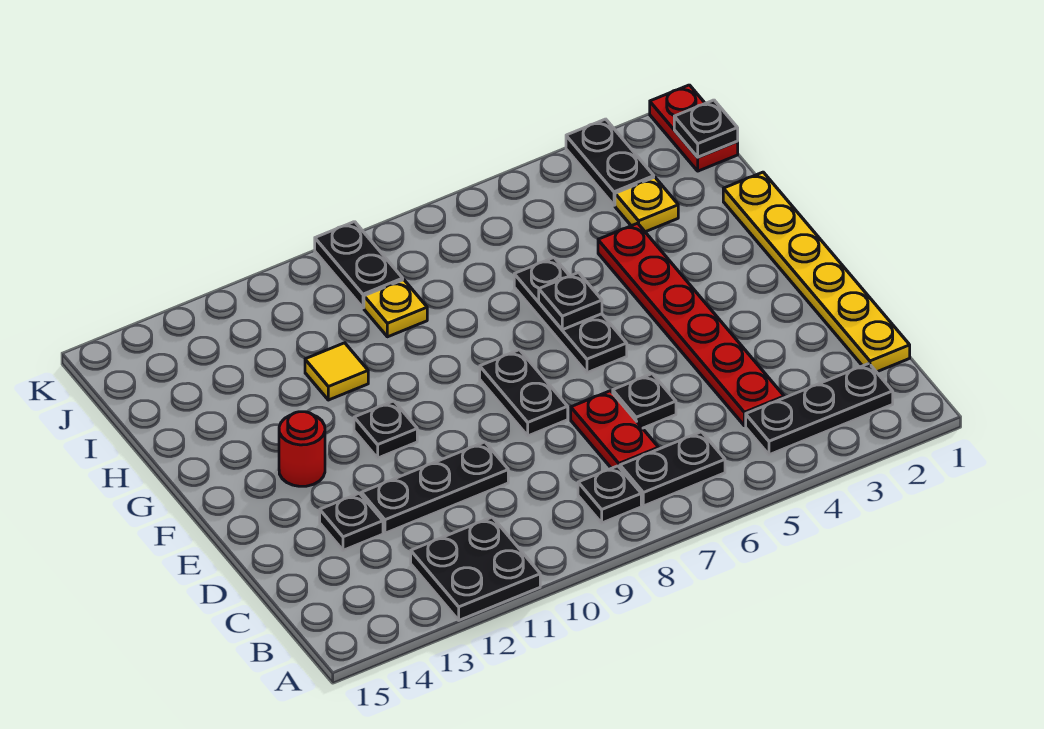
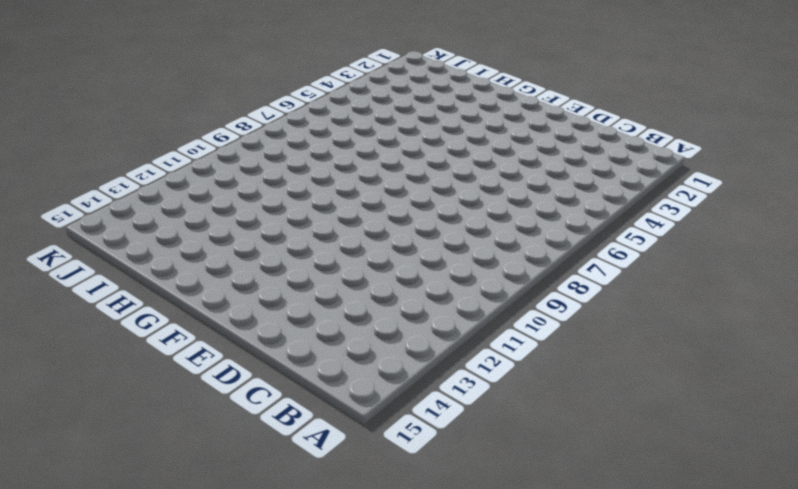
none -> black 2x2 plate [411,517,540,620]
none -> black 1x3 plate [746,364,893,455]
none -> black 1x2 plate [620,432,725,506]

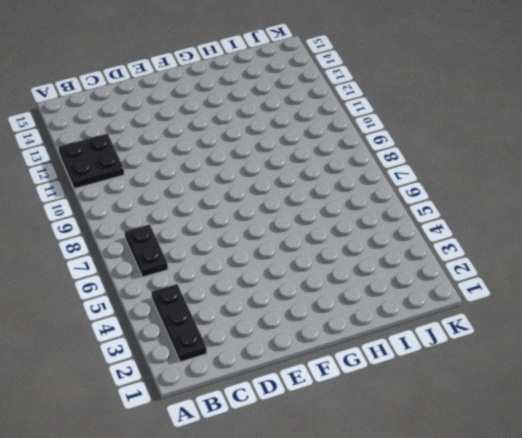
none -> black 1x1 plate [578,466,641,523]
none -> yellow 1x6 plate [723,172,910,372]
none -> red 1x6 plate [598,223,784,426]

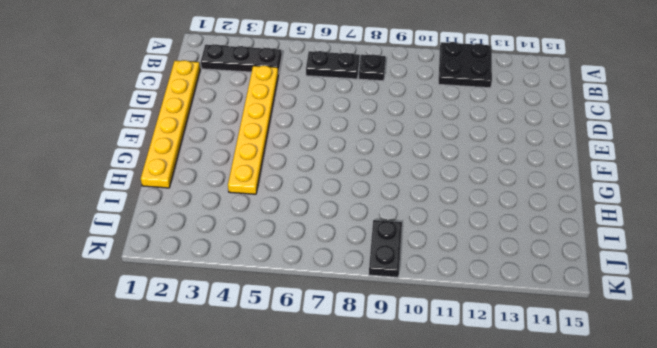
yellow 1x6 plate [228,66,278,194] -> red 1x6 plate [598,223,784,426]
none -> red 1x2 plate [571,391,659,468]
none -> black 1x1 plate [613,374,676,428]
none -> black 1x3 plate [362,442,508,533]

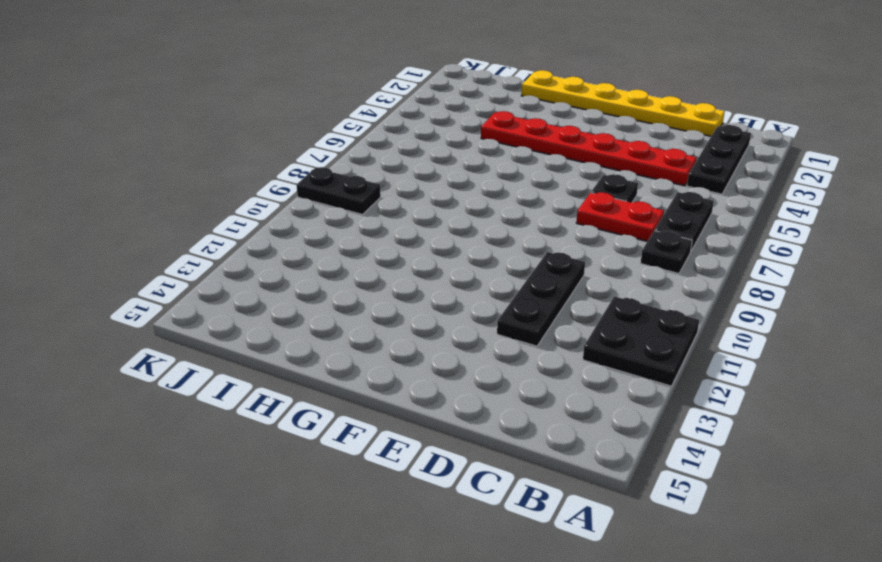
none -> black 1x1 plate [320,493,383,550]
none -> black 1x2 plate [480,350,568,436]
none -> black 1x3 plate [514,258,627,373]

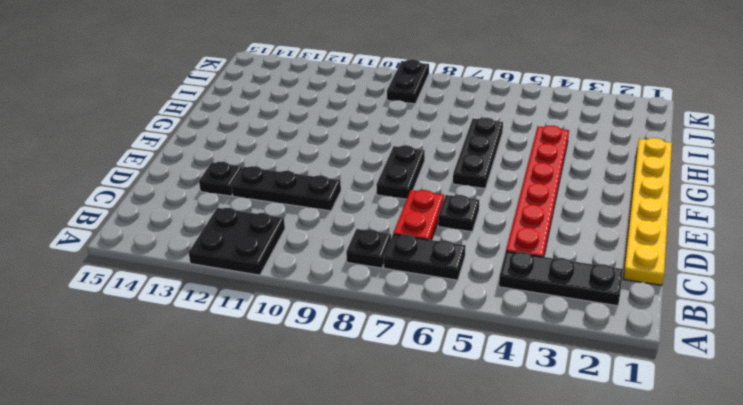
none -> black 1x1 plate [354,401,417,458]
none -> red 1x1 round brick [279,412,325,486]
none -> yellow 1x1 tile [305,343,368,400]

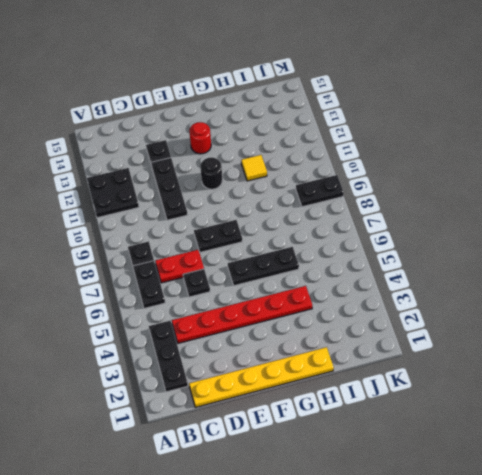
black 1x1 round brick [200,157,222,189] -> black 1x1 plate [354,401,417,458]
none -> yellow 1x1 plate [615,177,678,232]
none -> yellow 1x1 plate [364,280,427,337]
none -> red 1x2 plate [650,85,738,171]

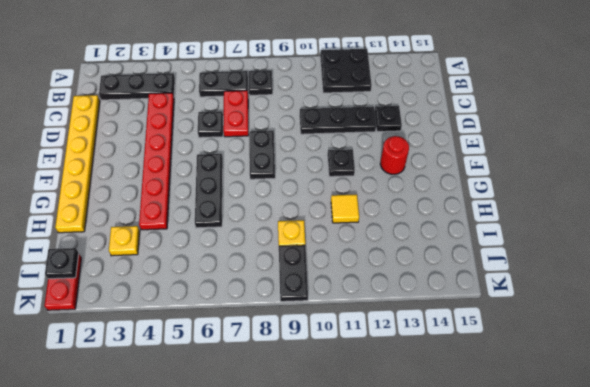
none -> black 1x2 plate [566,119,654,205]
none -> black 1x1 plate [539,273,602,330]

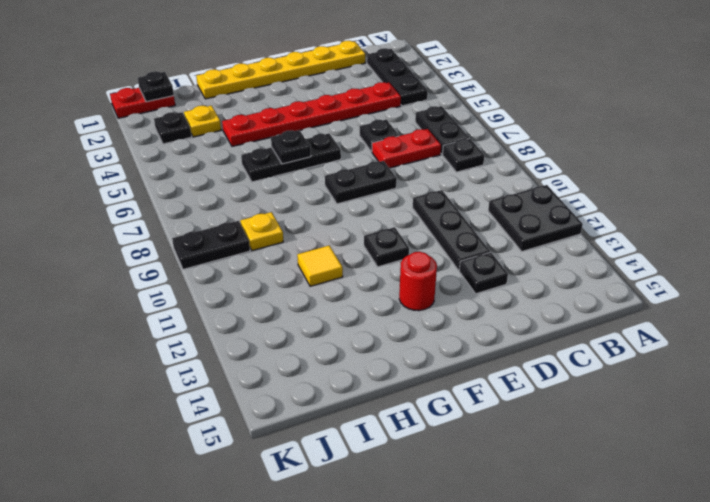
black 1x1 plate [154,112,192,144] -> black 1x2 plate [566,119,654,205]

